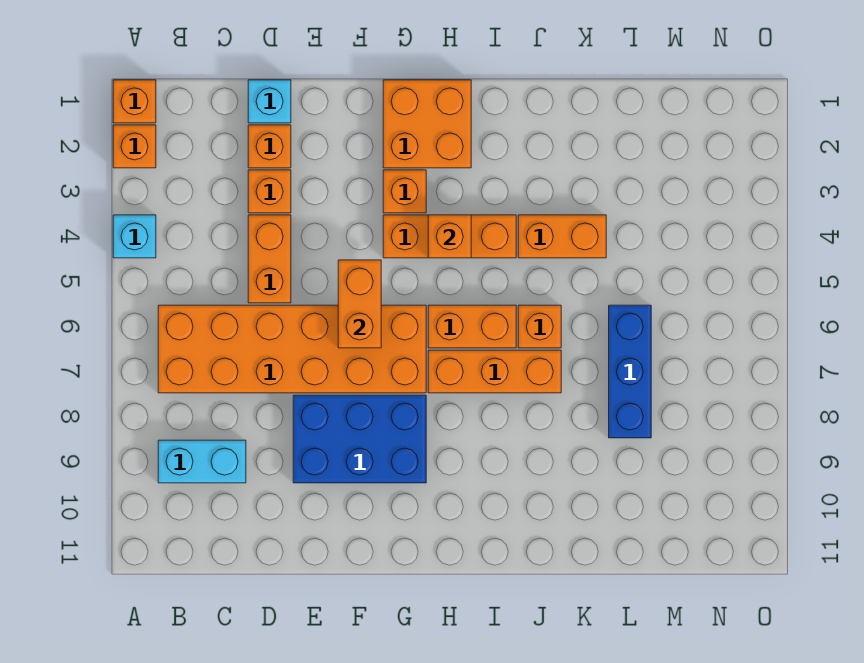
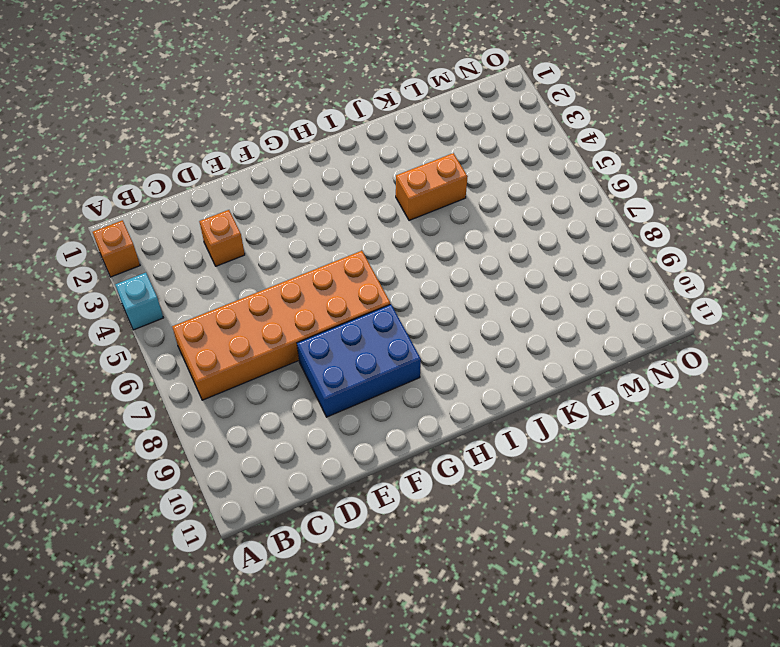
none -> orange 1x1 brick [113,80,156,123]
none -> cyan 1x2 brick [158,440,246,483]
none -> cyan 1x1 brick [248,80,291,123]

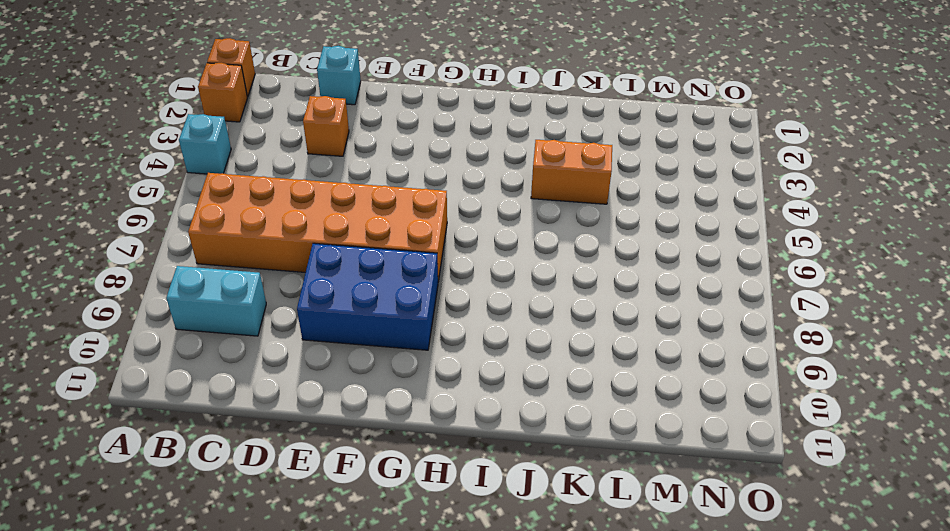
none -> orange 1x1 brick [248,125,291,168]
none -> orange 1x2 brick [248,215,291,303]
none -> orange 2x2 brick [383,80,471,168]

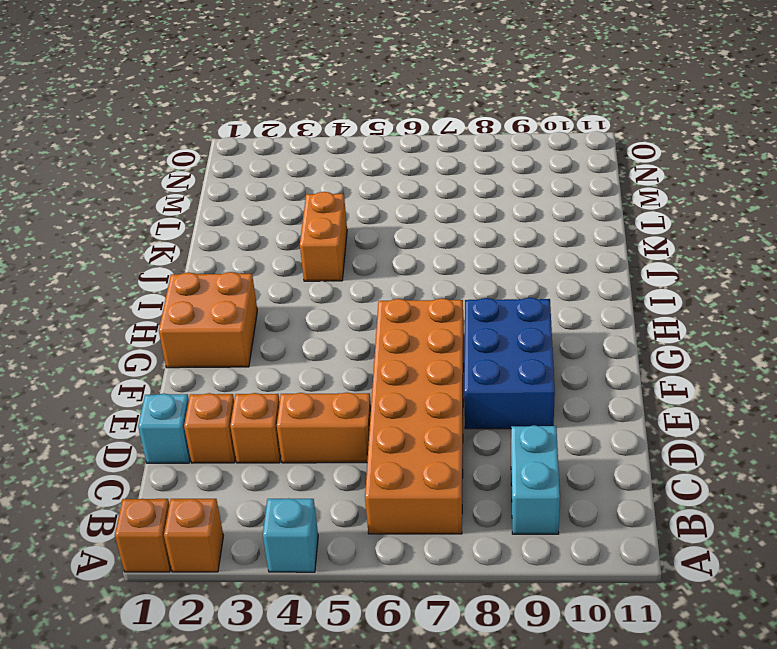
none -> orange 1x1 brick [383,170,426,213]
none -> orange 1x3 brick [383,215,516,258]
none -> orange 1x2 brick [428,305,516,348]

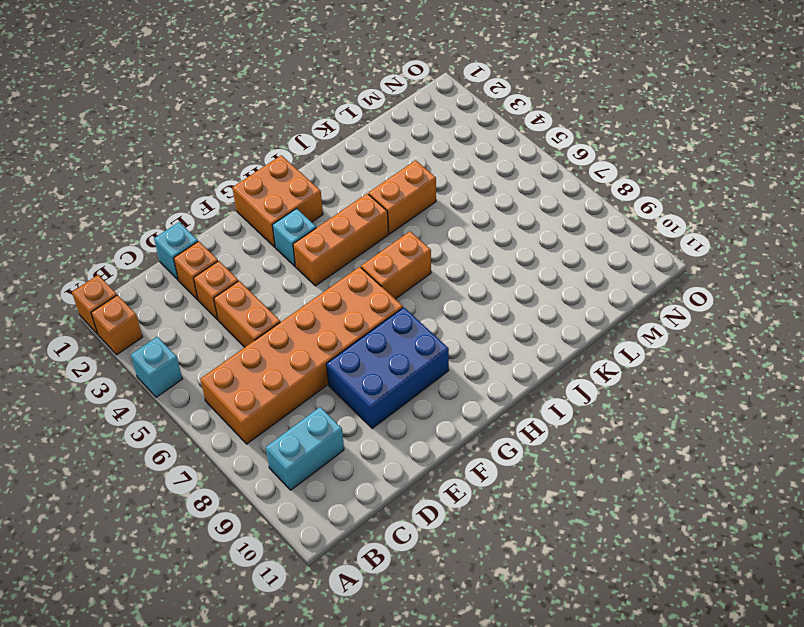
cyan 1x1 brick [272,209,316,266] -> orange 1x1 brick [383,170,426,213]
none -> orange 1x3 brick [428,350,561,393]
none -> orange 1x1 brick [518,305,561,348]
none -> blue 1x3 brick [609,305,651,438]

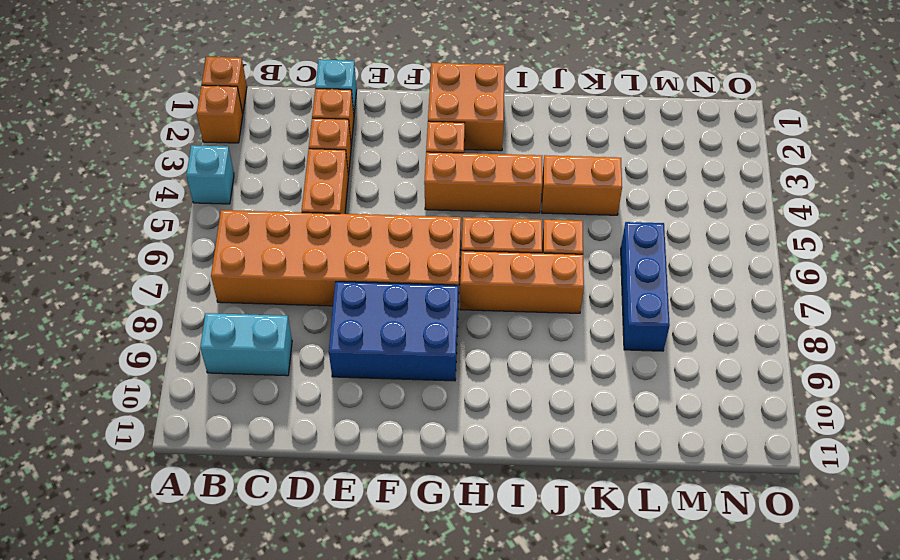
none -> orange 1x2 brick [338,260,381,348]
none -> orange 1x1 brick [428,215,471,258]

